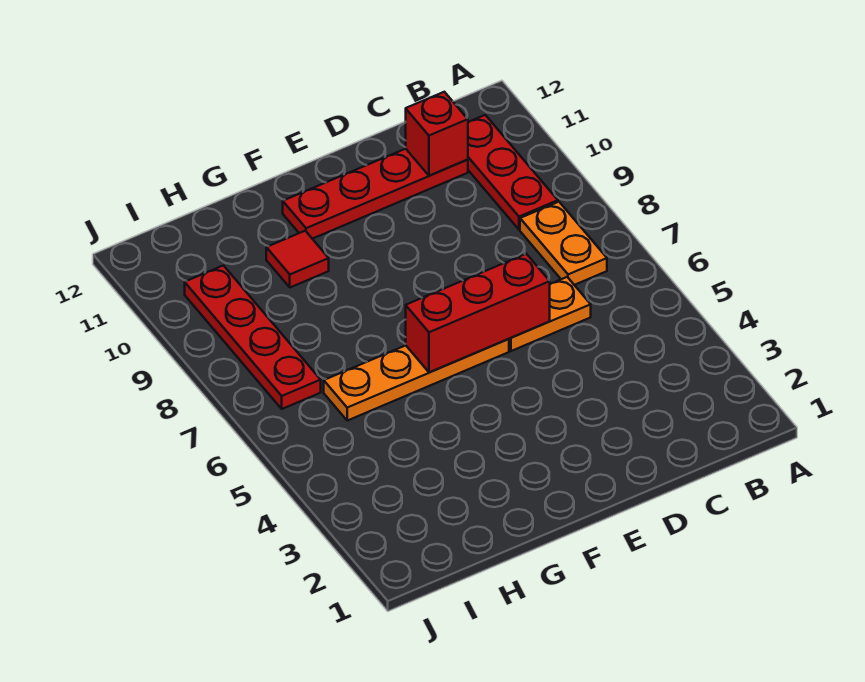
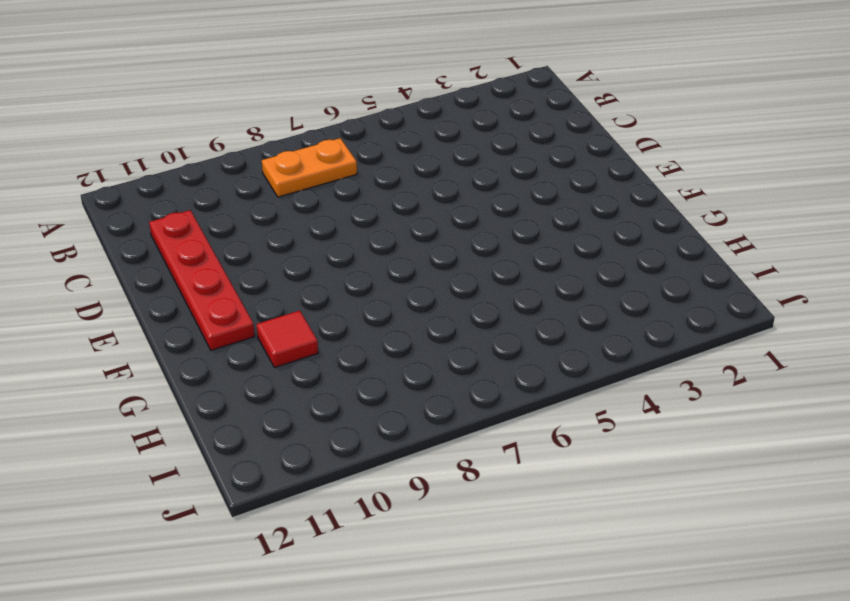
none -> red 1x3 plate [468,115,558,230]
none -> orange 1x2 plate [509,277,591,351]

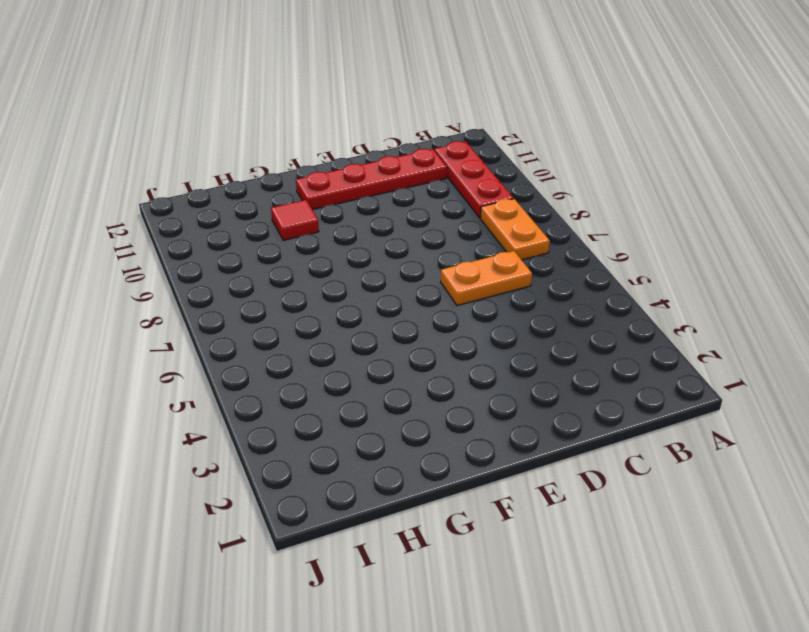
none -> orange 1x4 plate [324,339,509,421]
none -> red 1x4 plate [185,265,321,409]

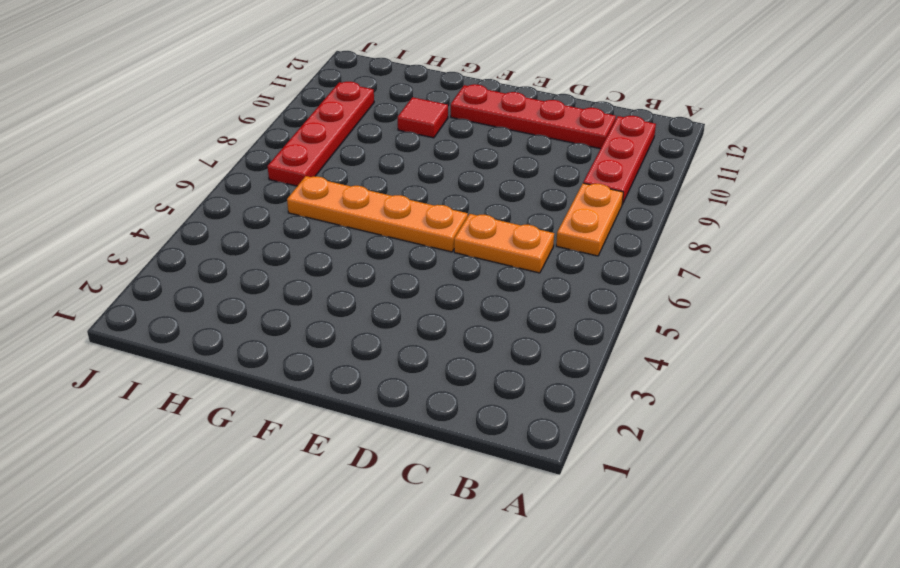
none -> red 1x1 brick [406,92,468,176]
none -> red 1x3 brick [406,254,550,373]

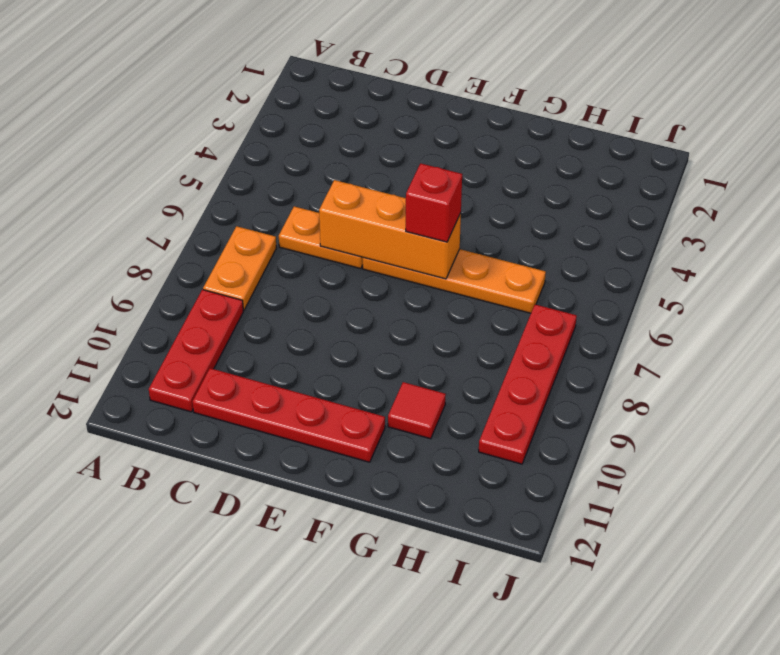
orange 1x3 brick [319,180,461,279] -> red 1x3 brick [406,254,550,373]
red 1x1 brick [406,163,462,242] -> red 1x1 brick moved to [406,92,468,176]

